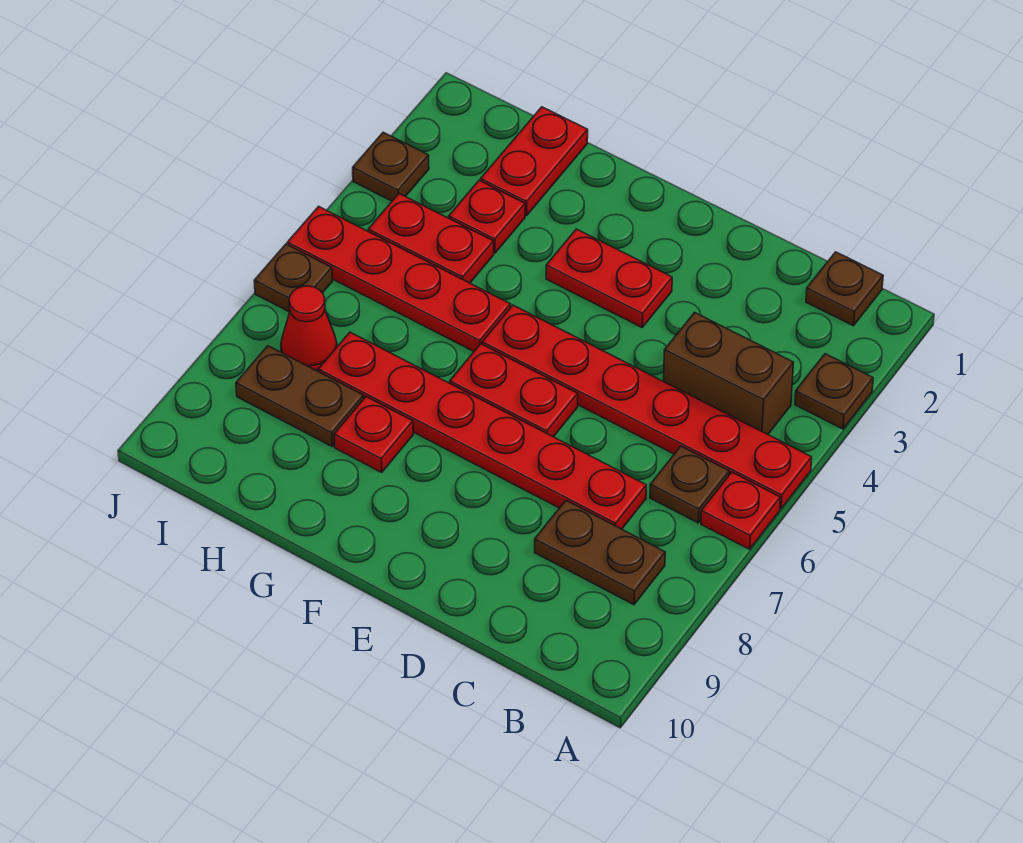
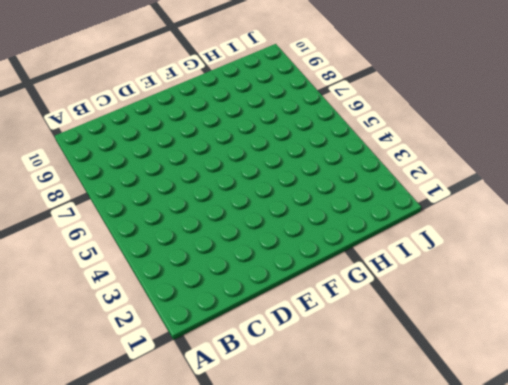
none -> brown 1x1 plate [795,354,873,429]
none -> red 1x6 plate [482,305,812,509]
none -> red 1x1 plate [701,472,780,549]

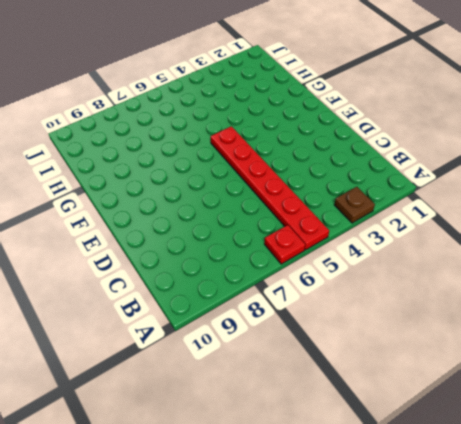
none -> brown 1x1 plate [806,252,883,326]
none -> brown 1x2 brick [663,313,794,434]
none -> brown 1x1 plate [650,446,729,523]

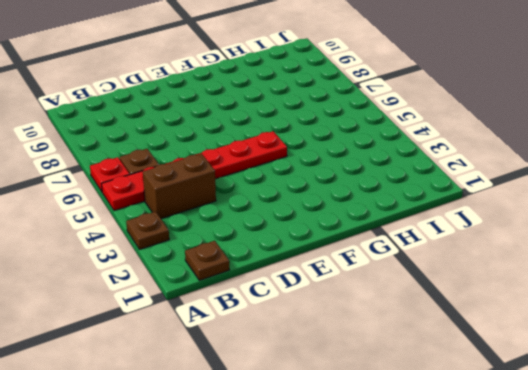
none -> brown 1x2 plate [535,501,665,605]
none -> red 1x6 plate [318,332,646,529]
none -> red 1x2 plate [546,229,672,327]

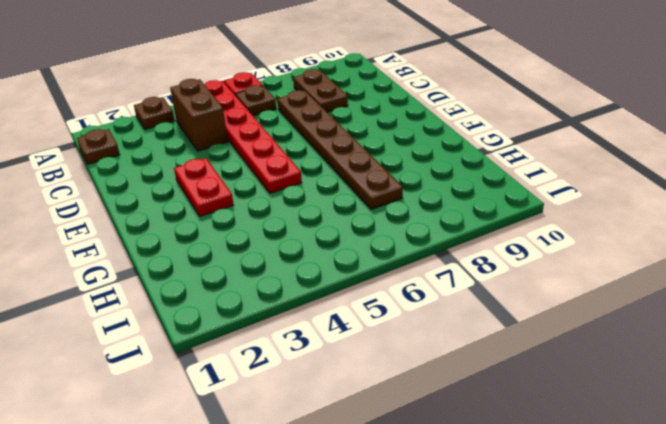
brown 1x6 plate [277,90,403,210] -> red 1x6 plate [318,332,646,529]
none -> red 1x2 plate [450,344,578,437]
none -> red 1x4 plate [287,206,511,351]
none -> red 1x1 plate [334,397,413,472]

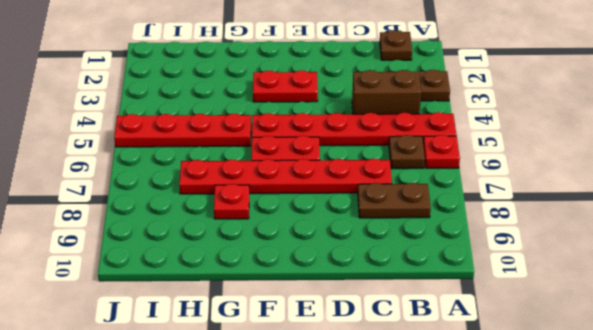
none -> red 1x2 plate [481,107,588,216]
none -> red 1x1 plate [449,180,525,253]
none -> red 1x2 plate [368,194,494,283]

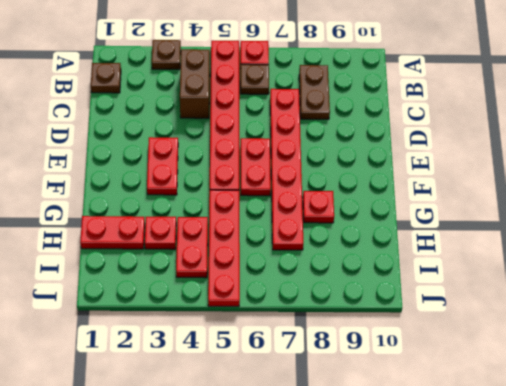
none -> brown 1x2 plate [236,346,364,446]
none -> red 1x1 cone [281,286,337,371]
none -> brown 1x1 plate [353,132,429,201]

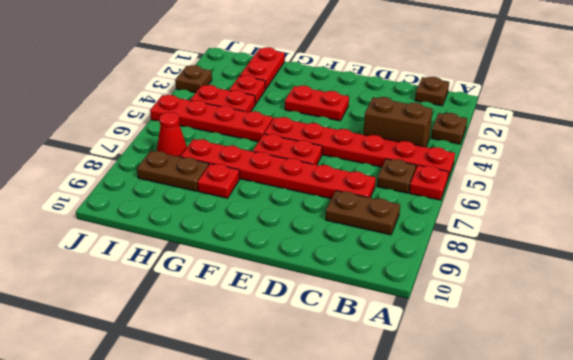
none -> brown 1x1 plate [254,244,332,312]

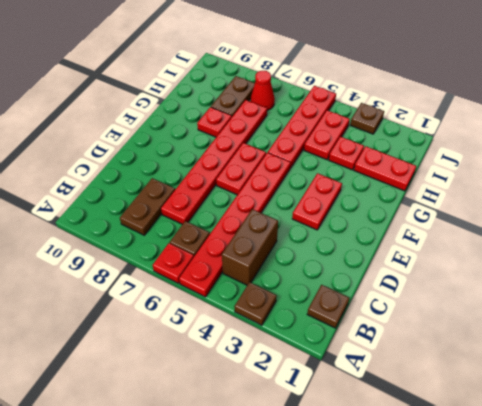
none -> brown 1x1 plate [254,244,332,312]

